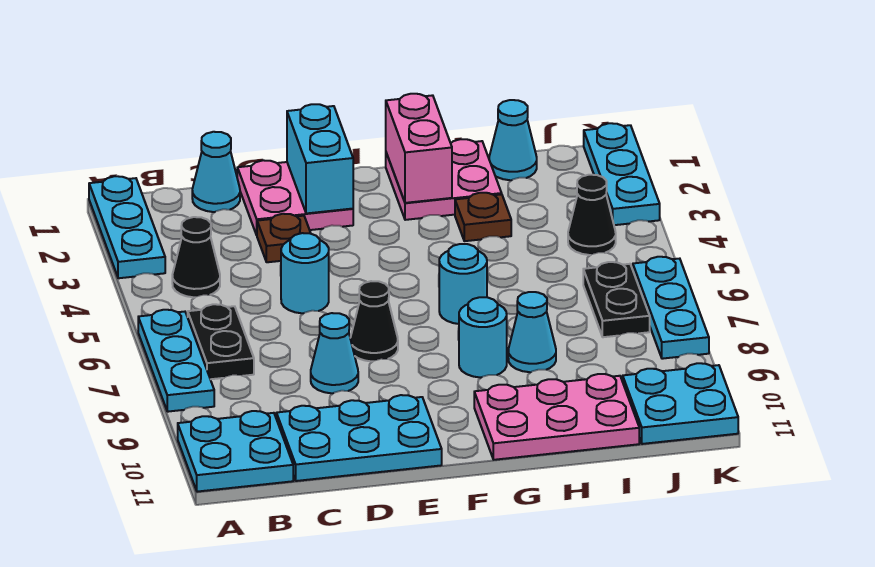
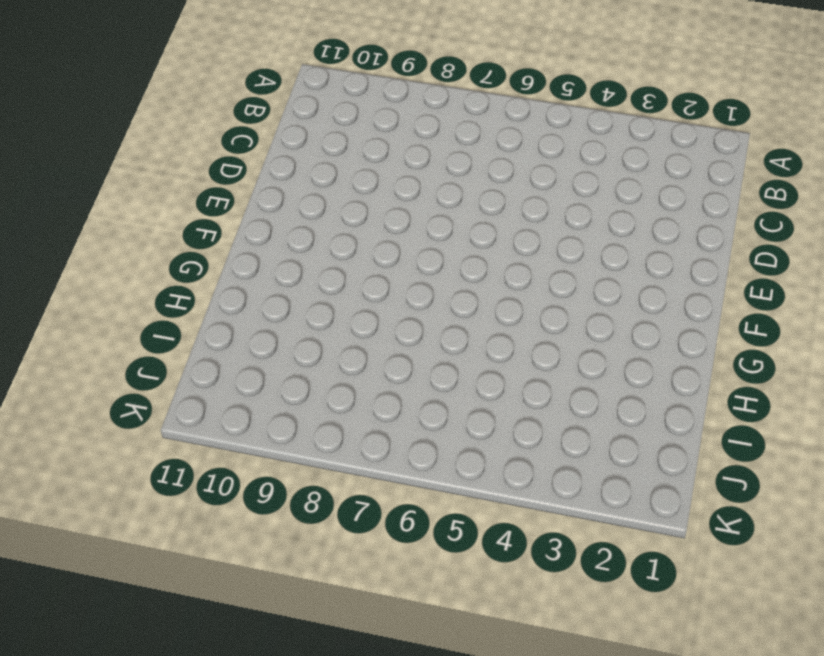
none -> cyan 1x3 plate [89,176,165,278]
none -> cyan 1x3 plate [138,310,214,412]
none -> cyan 2x2 plate [178,411,293,492]

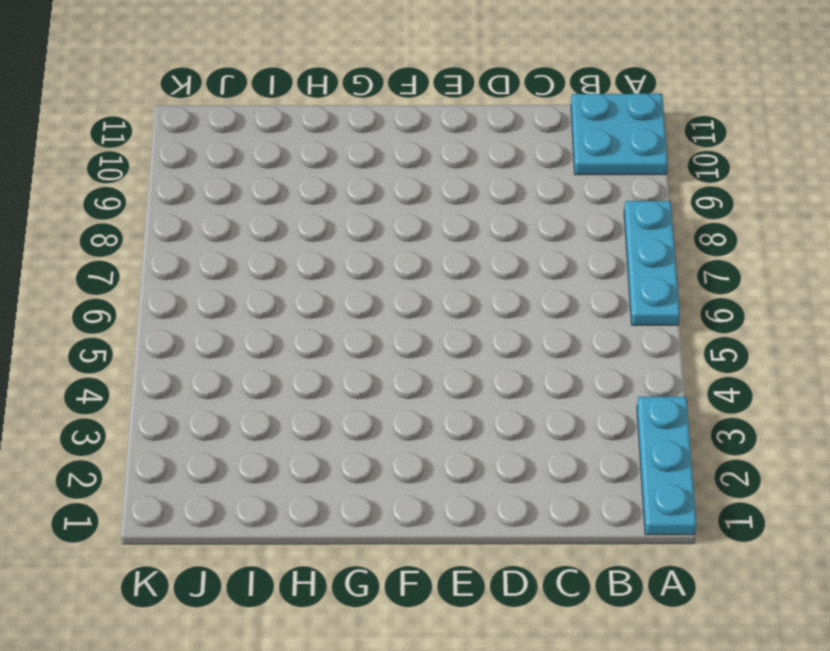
none -> black 1x1 cone [172,217,220,297]
none -> black 1x2 plate [188,304,254,379]
none -> cyan 1x1 cone [192,132,240,212]

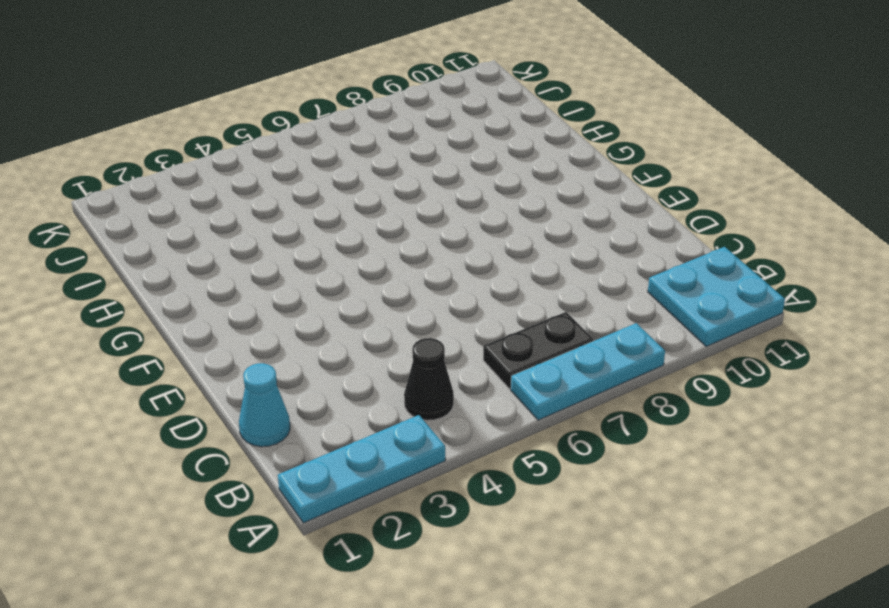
none -> cyan 2x3 plate [276,395,442,481]
none -> pink 2x2 plate [237,160,353,235]
none -> brown 1x1 plate [257,214,311,262]

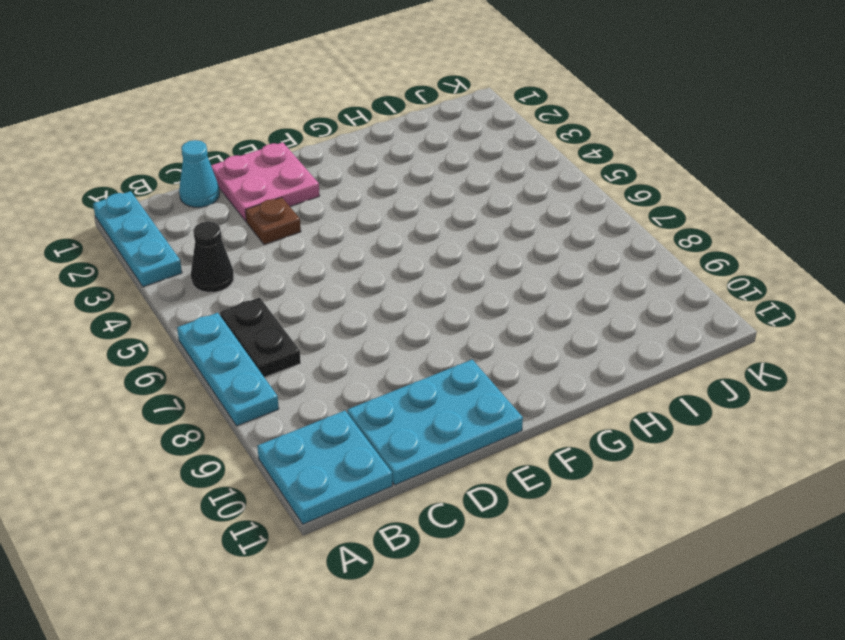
none -> cyan 1x1 round brick [281,233,329,313]
none -> cyan 1x1 cone [311,313,358,393]
none -> black 1x1 cone [350,281,398,361]

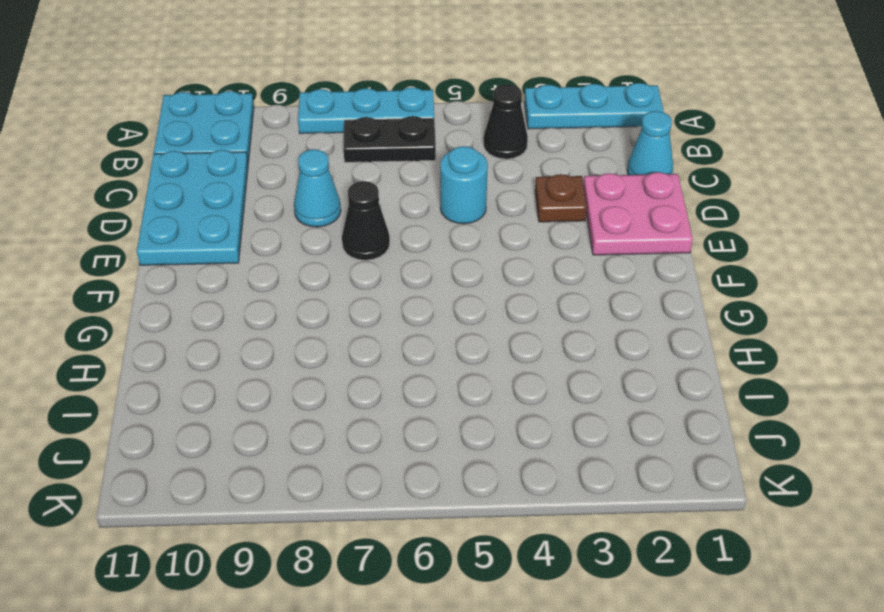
none -> pink 2x2 plate [386,139,502,220]
none -> cyan 1x1 round brick [439,244,487,324]
none -> cyan 1x1 round brick [459,297,507,378]

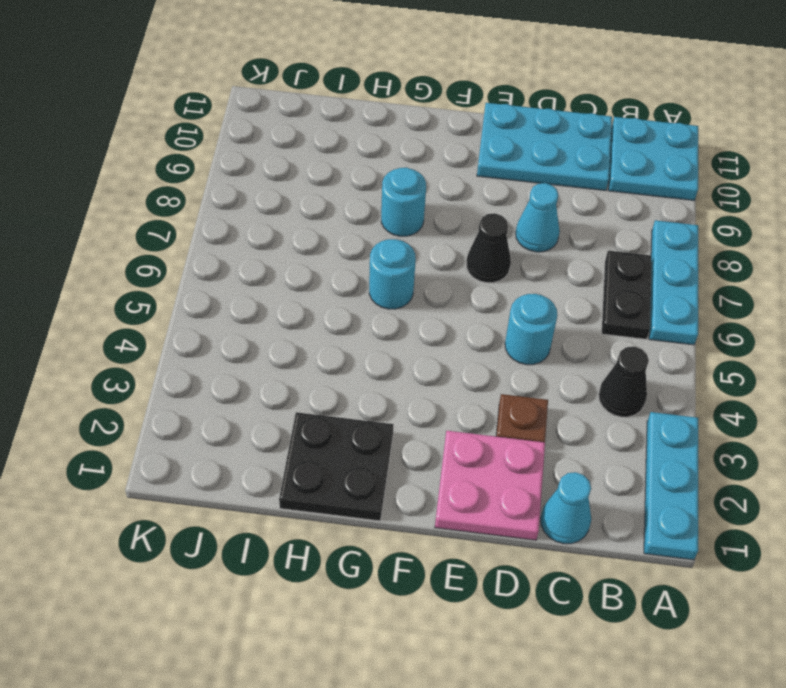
black 2x2 plate [279,412,394,521] -> pink 2x2 plate [386,139,502,220]
none -> pink 2x3 plate [474,374,639,460]
none -> brown 1x1 plate [455,193,511,241]
none -> cyan 1x1 cone [508,292,556,372]

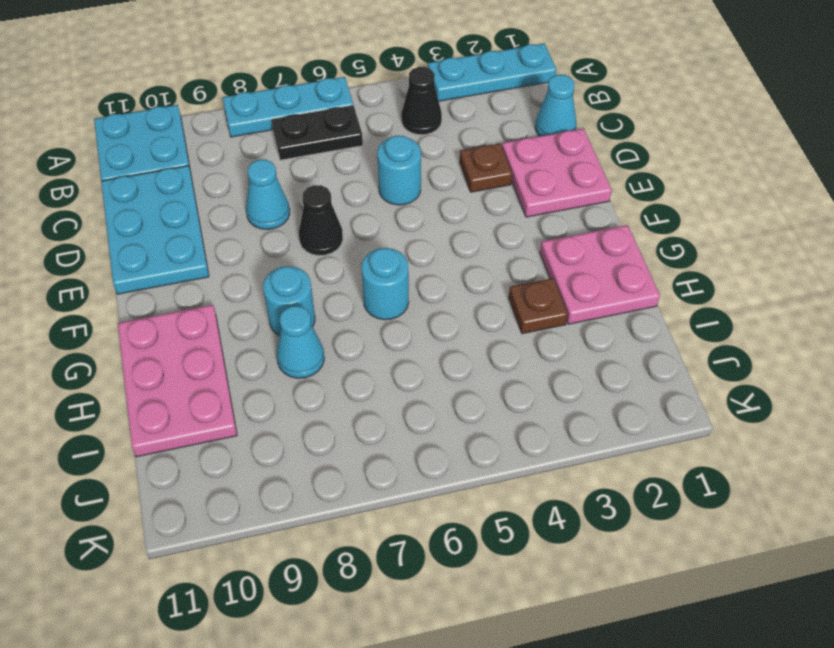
none -> cyan 1x1 cone [489,100,537,180]
none -> black 1x1 cone [568,175,616,255]
none -> black 1x2 plate [583,262,650,337]

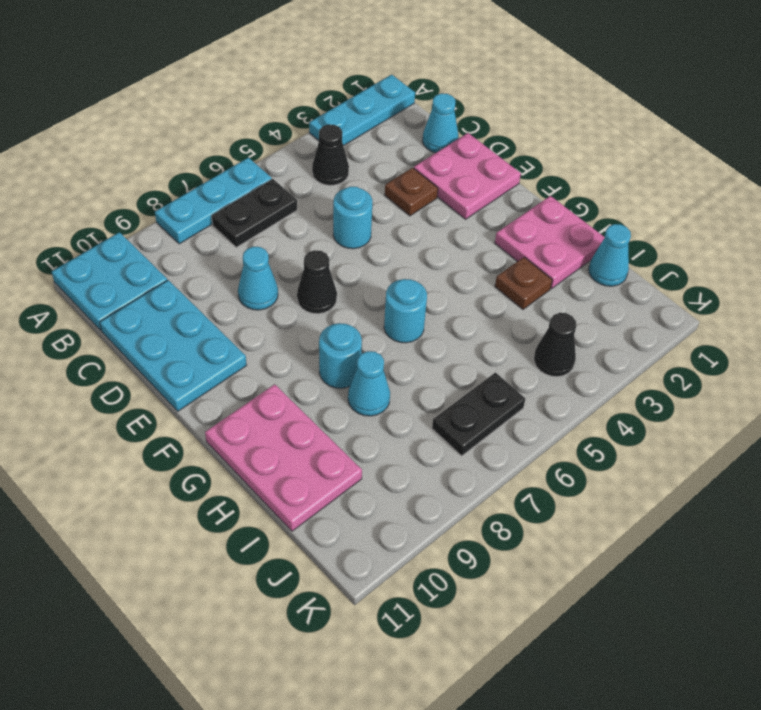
none -> cyan 2x2 plate [623,363,738,444]
none -> cyan 1x3 plate [584,123,660,225]
none -> cyan 1x3 plate [633,257,709,359]

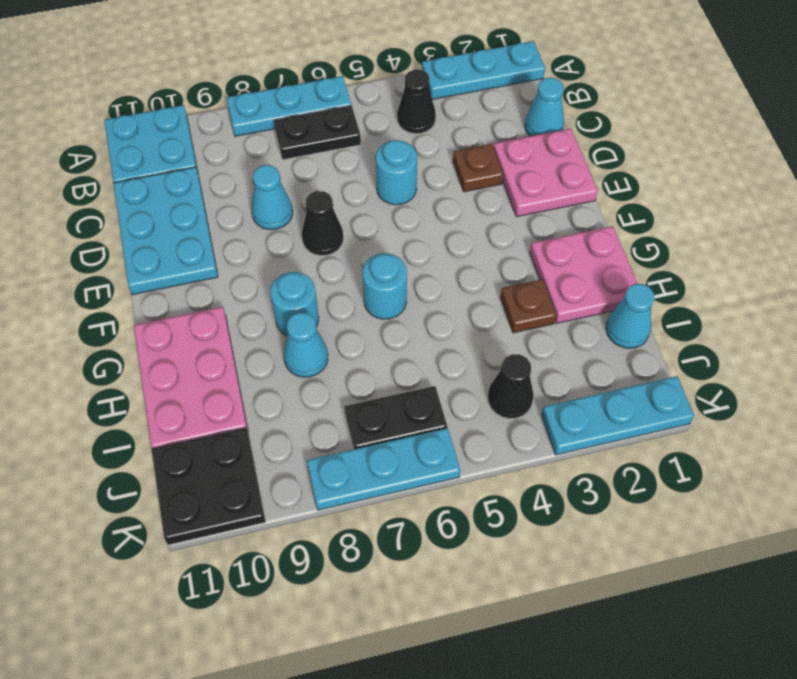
black 2x2 plate [151,428,266,545] -> cyan 2x2 plate [623,363,738,444]
none -> cyan 1x2 brick [287,104,353,213]
none -> pink 1x2 brick [386,94,452,203]

